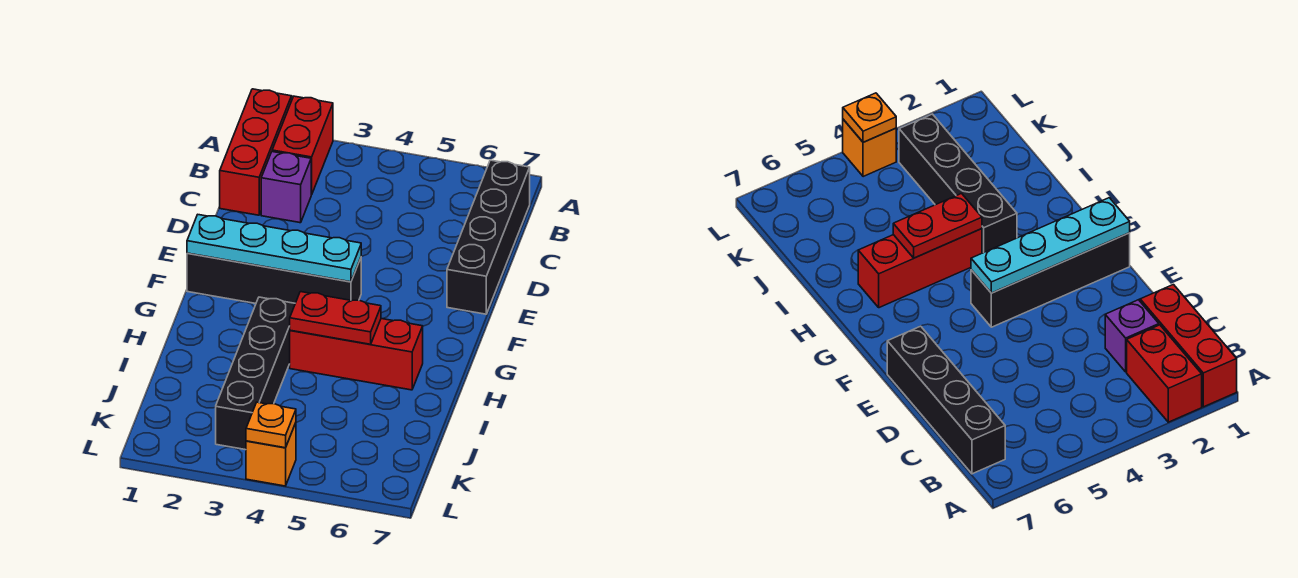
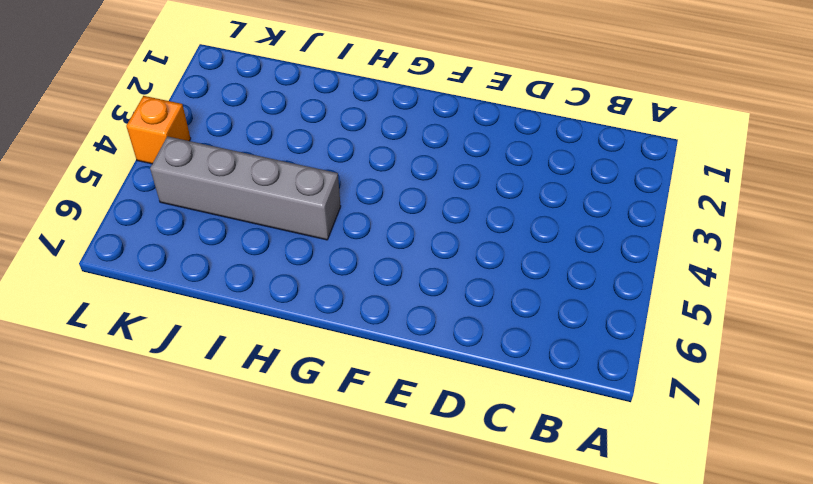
grey 1x4 brick [150,136,341,240] -> red 1x3 brick [290,319,423,390]
none -> red 1x3 brick [220,89,292,215]
none -> red 1x2 brick [272,96,333,195]

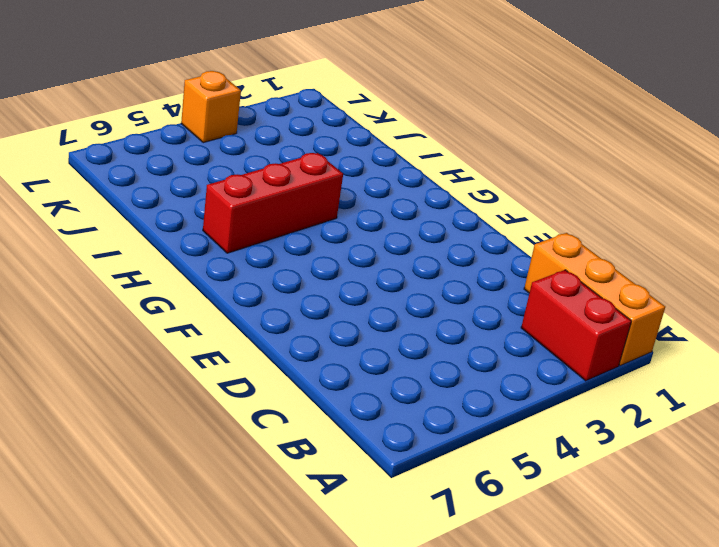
orange 1x3 brick [524,233,665,366] -> red 1x3 brick [220,89,292,215]
none -> black 1x4 brick [447,160,530,314]
none -> purple 1x1 brick [261,152,311,223]

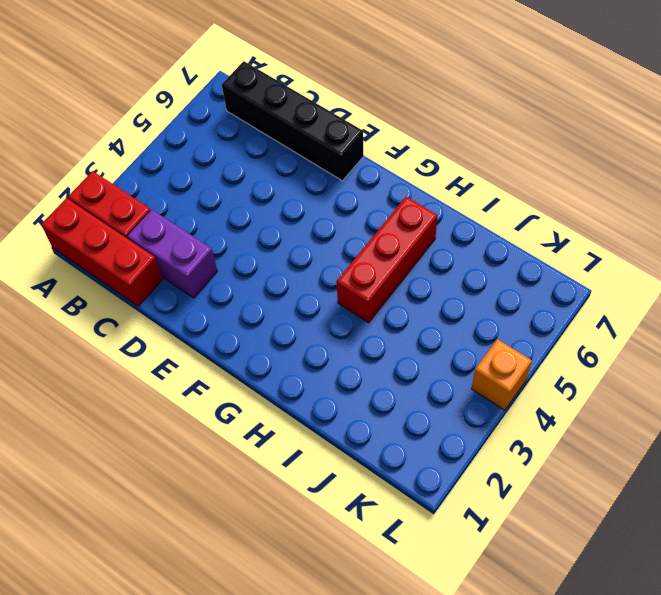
purple 1x2 brick [127,210,217,298] -> purple 1x1 brick [261,152,311,223]
none -> black 1x4 brick [187,253,361,304]
none -> black 1x4 brick [216,297,295,450]

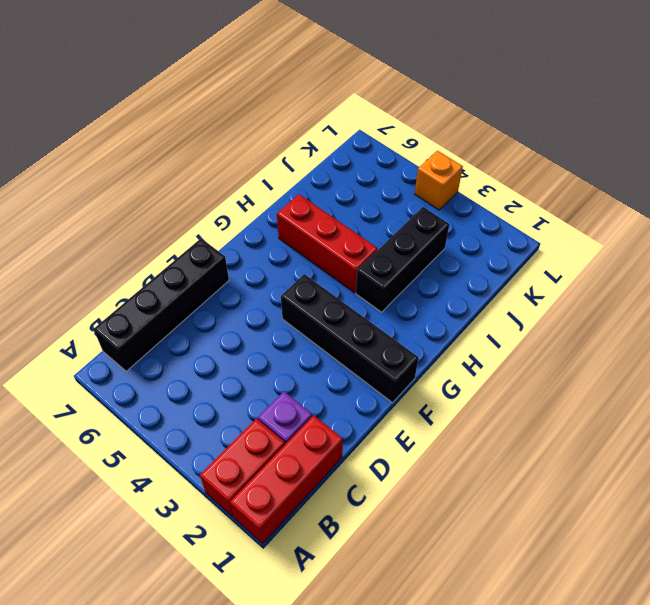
black 1x3 brick [356,207,449,312] -> black 1x4 brick [216,297,295,450]
none -> cyan 1x4 plate [187,215,361,282]
none -> red 1x2 plate [290,292,381,344]

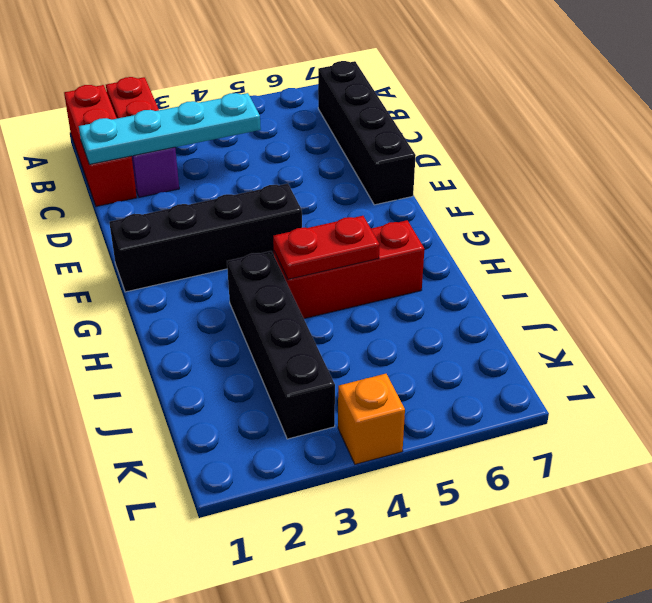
cyan 1x4 plate [79,93,261,164] -> cyan 1x4 plate moved to [187,215,361,282]
none -> orange 1x1 plate [246,402,296,448]

